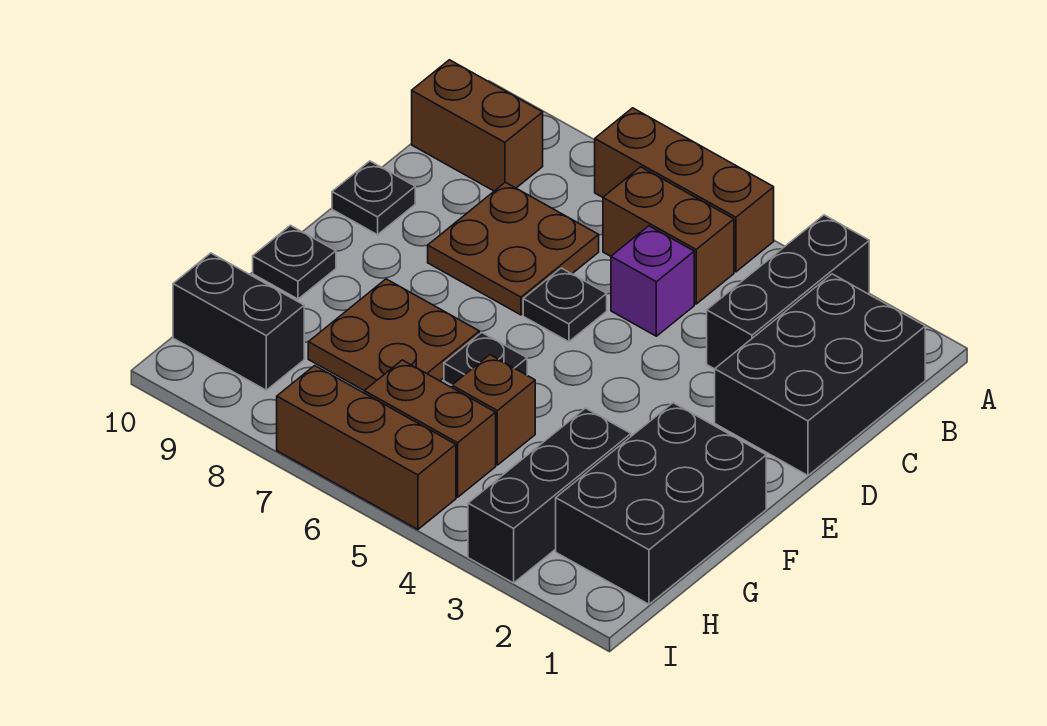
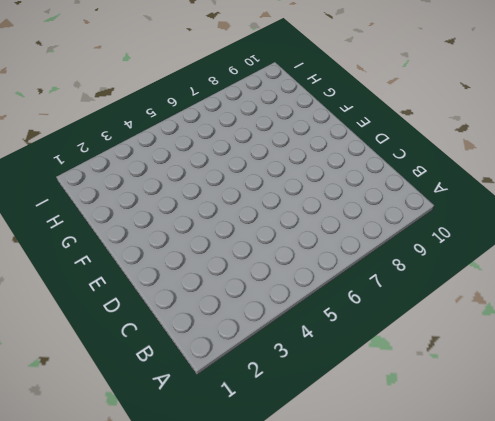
none -> black 1x3 brick [707,215,869,369]
none -> brown 1x3 brick [595,108,774,272]
none -> black 2x3 brick [715,274,925,475]

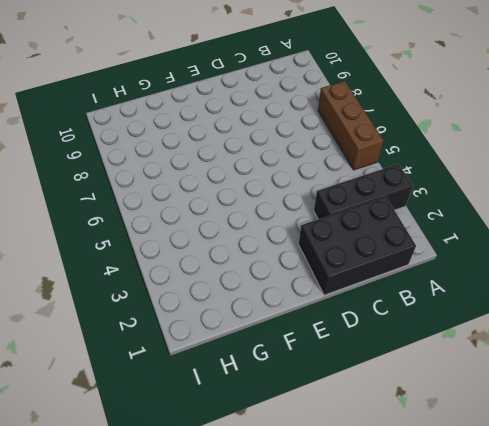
none -> brown 1x2 brick [603,167,734,304]
none -> brown 1x2 brick [412,60,543,191]
none -> purple 1x1 brick [611,226,694,336]

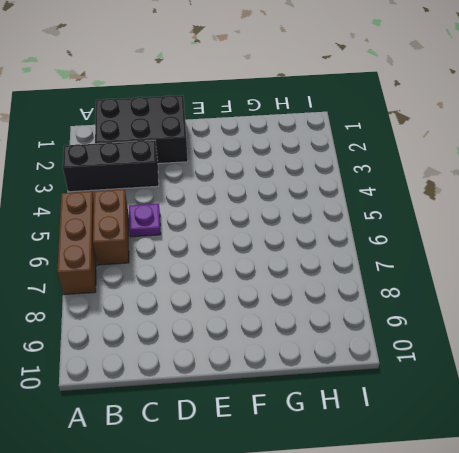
purple 1x1 plate [129,204,161,237] -> purple 1x1 brick [611,226,694,336]
none -> brown 1x2 brick [412,60,543,191]
none -> brown 2x2 plate [428,182,599,315]
none -> black 1x1 plate [523,268,607,342]

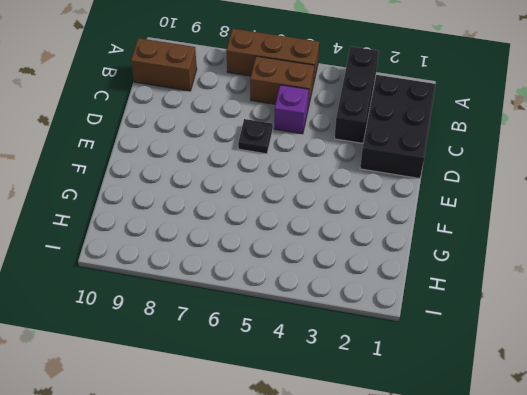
none -> brown 2x2 plate [428,182,599,315]
none -> black 1x1 plate [332,161,415,235]
none -> black 2x3 brick [556,403,766,604]

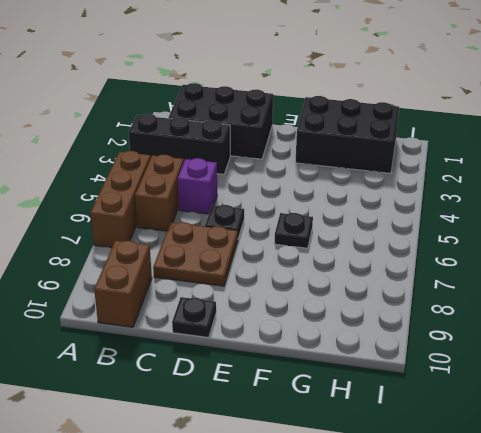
none -> brown 2x2 plate [308,279,479,391]
none -> black 1x1 plate [253,225,336,299]
none -> black 1x3 brick [468,408,631,583]

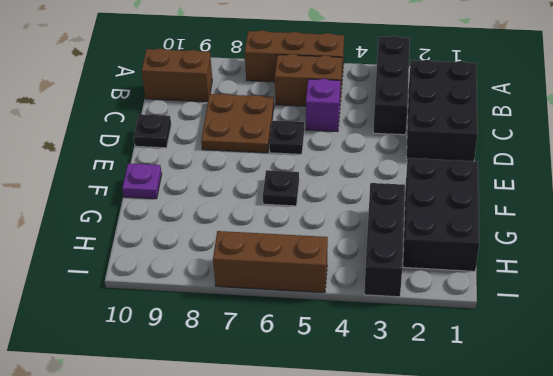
purple 1x1 plate [122,163,162,199] -> black 1x1 plate [253,225,336,299]
none -> brown 2x2 plate [308,279,479,391]
none -> brown 1x1 brick [452,355,535,465]
none -> brown 1x2 brick [364,360,496,497]

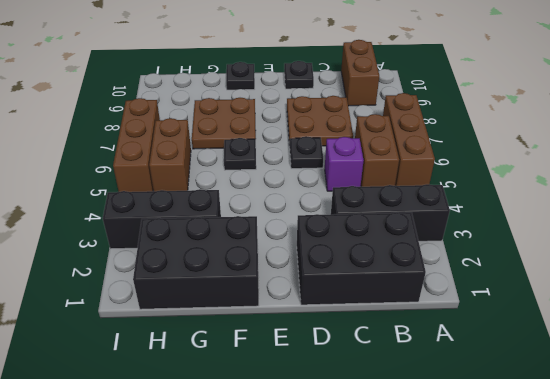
none -> brown 1x1 brick [452,355,535,465]
none -> black 1x2 brick [173,253,304,390]

